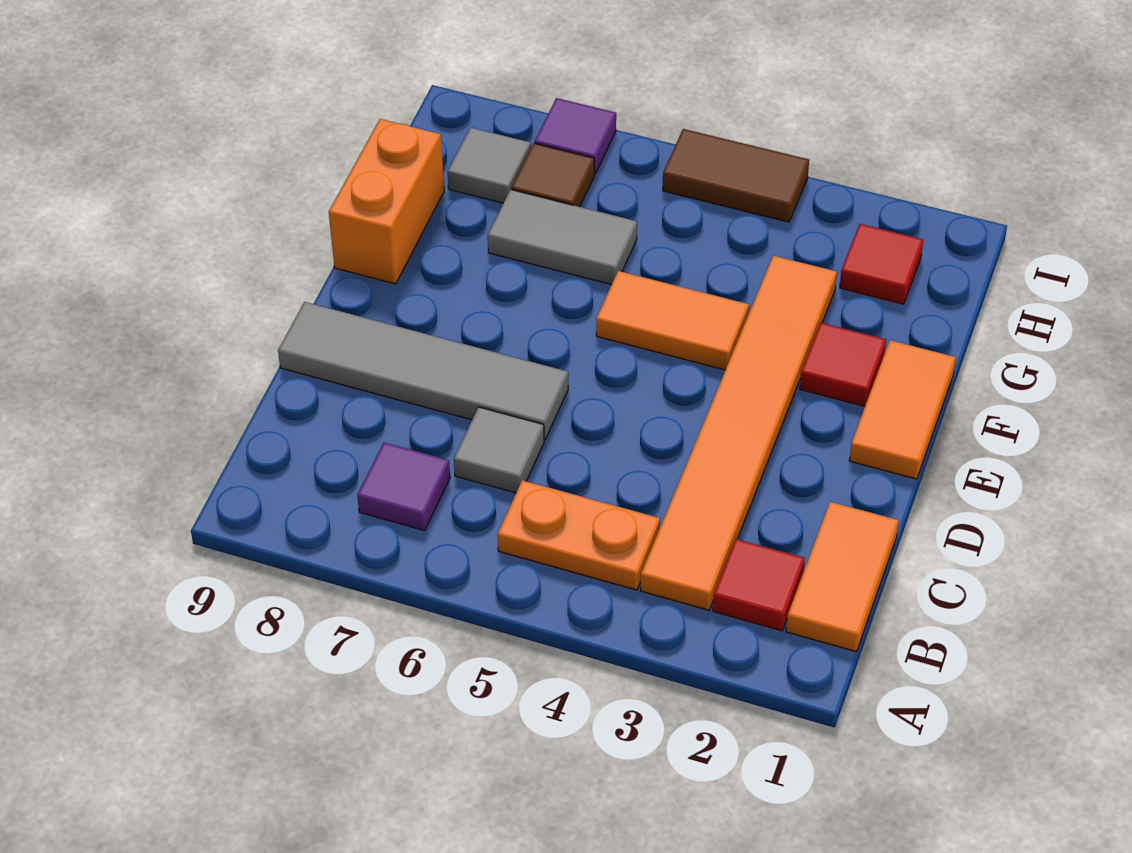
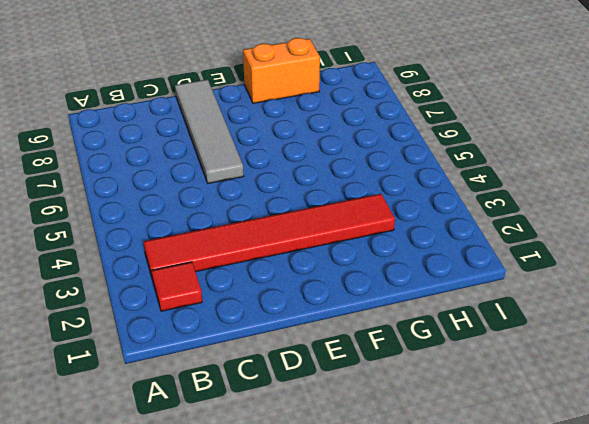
red 1x6 tile [144,194,395,280] -> orange 1x6 tile [641,255,837,610]
none -> orange 1x2 tile [786,502,899,651]
none -> orange 1x2 plate [497,480,660,590]
none -> purple 1x1 tile [357,442,450,531]

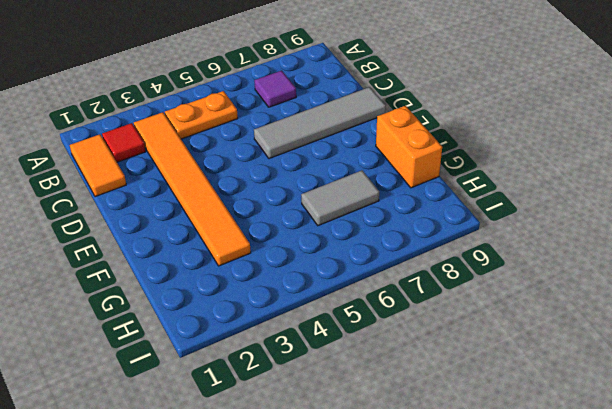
none -> grey 1x1 tile [454,407,544,493]
none -> orange 1x2 tile [849,340,956,479]
none -> red 1x1 tile [800,323,886,406]

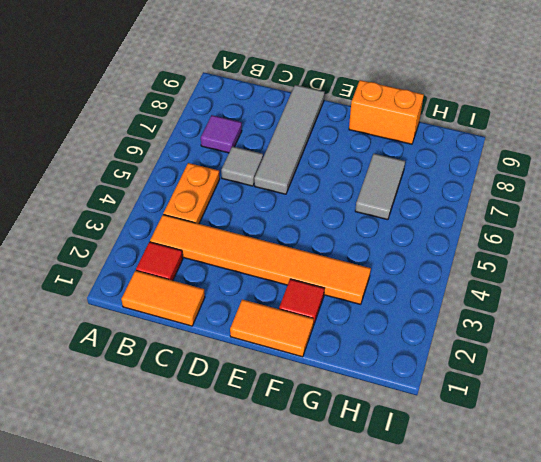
none -> orange 1x2 tile [596,271,749,370]
none -> red 1x1 tile [840,224,923,304]
none -> brown 1x1 tile [511,143,594,207]

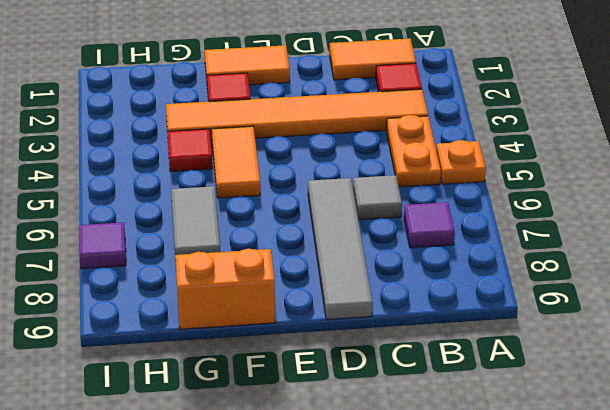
orange 1x1 plate [436,140,486,184] -> none
red 1x1 tile [167,129,212,172] -> red 1x1 tile moved to [840,224,923,304]
none -> brown 1x1 tile [511,143,594,207]
none -> grey 1x1 tile [448,128,531,203]
none -> brown 1x2 tile [663,129,809,222]

